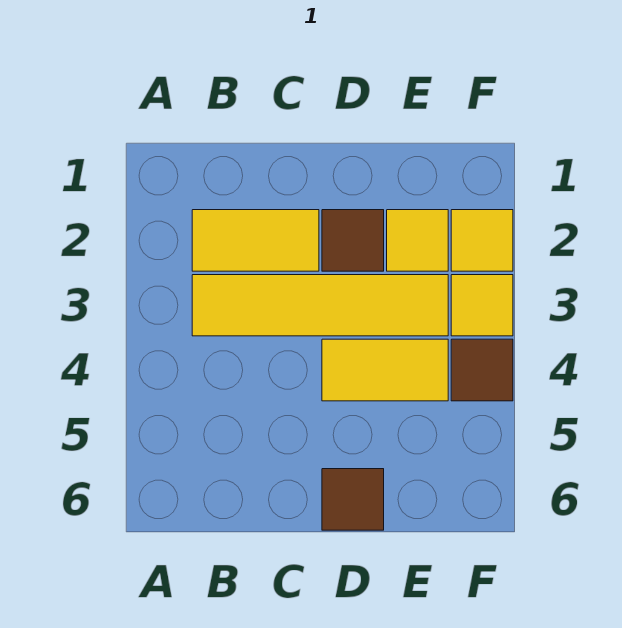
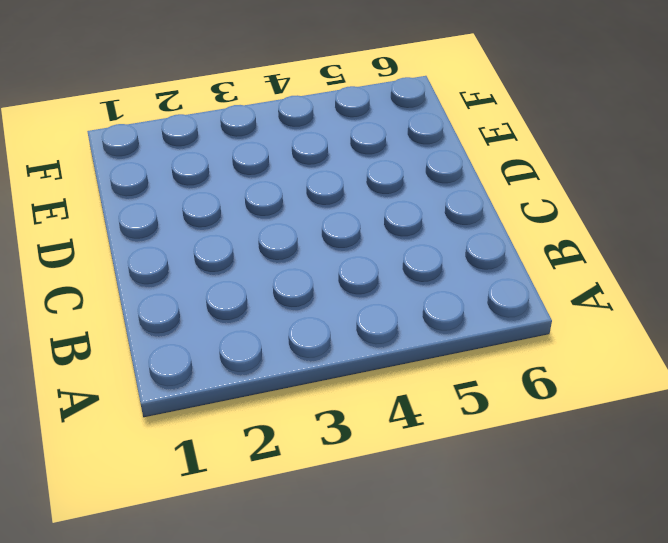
none -> yellow 1x2 tile [192,210,319,271]
none -> yellow 1x4 tile [192,275,448,336]

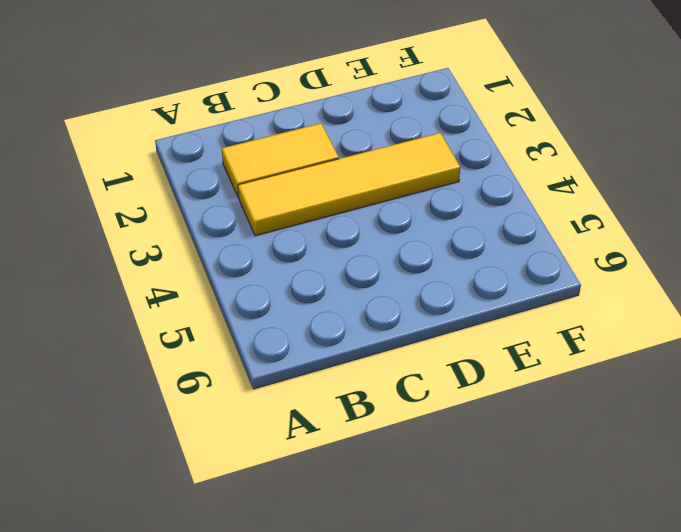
none -> brown 1x1 tile [322,210,384,271]
none -> yellow 1x2 tile [322,339,448,401]

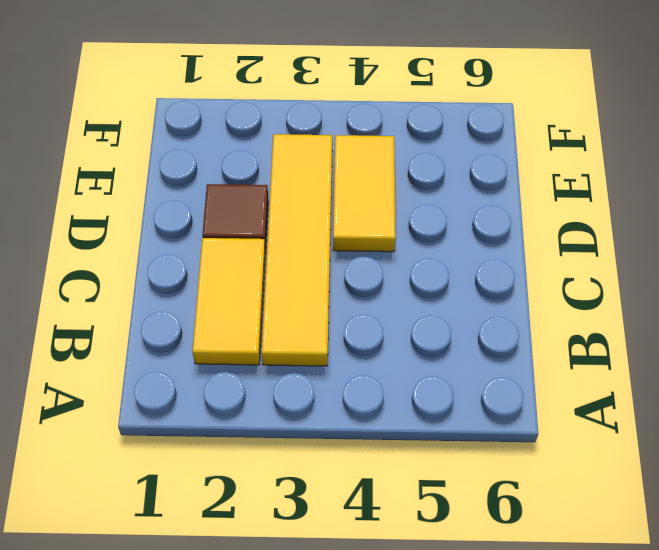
none -> brown 1x1 tile [322,469,384,530]
none -> yellow 1x1 tile [387,210,448,271]

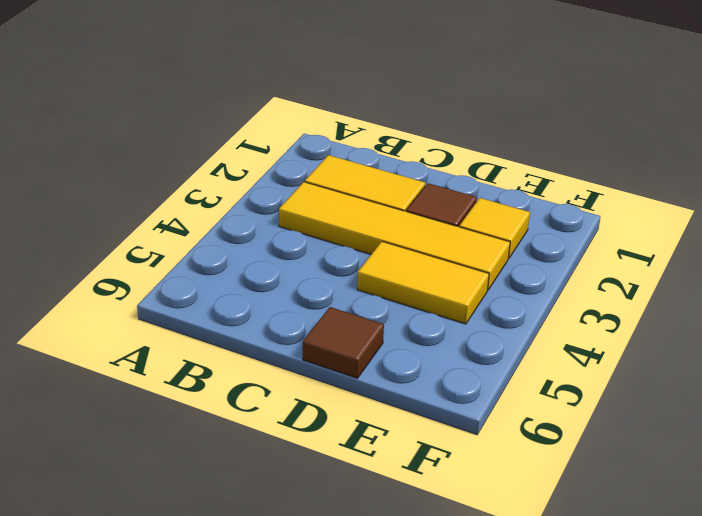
none -> yellow 1x1 tile [451,210,513,271]
none -> yellow 1x1 tile [451,275,513,336]

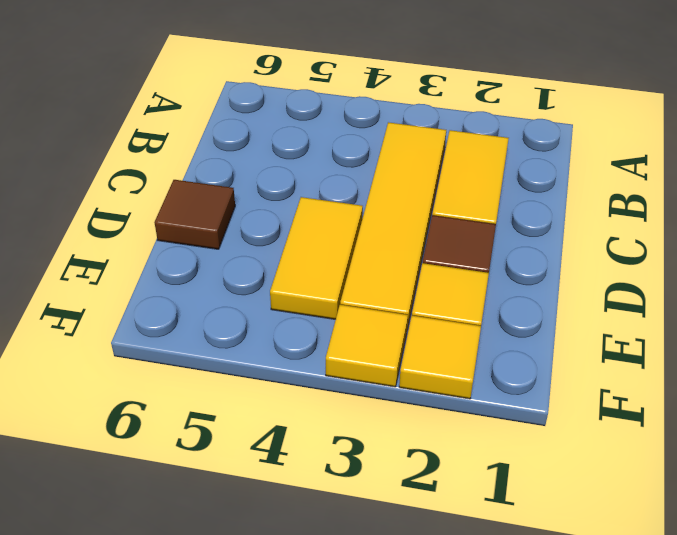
none -> brown 1x1 tile [451,339,513,401]

